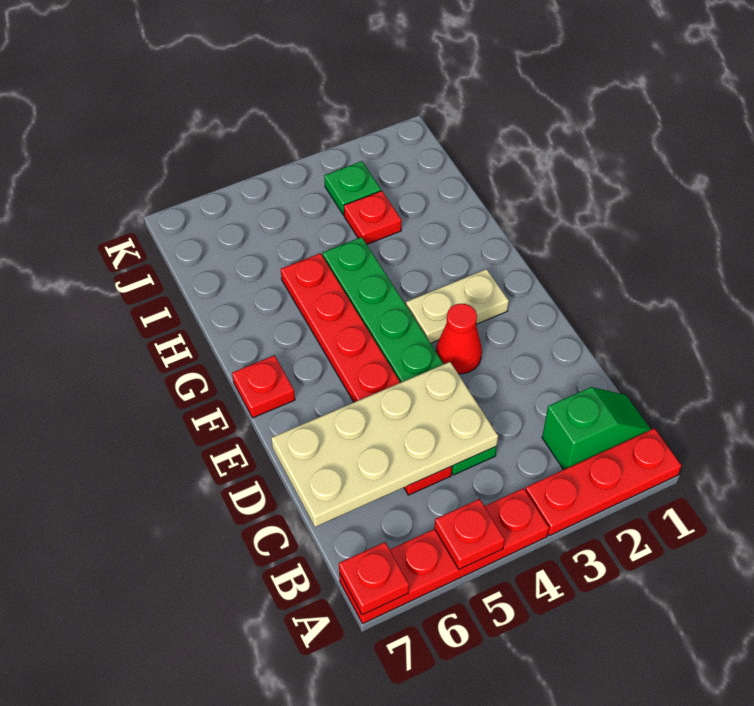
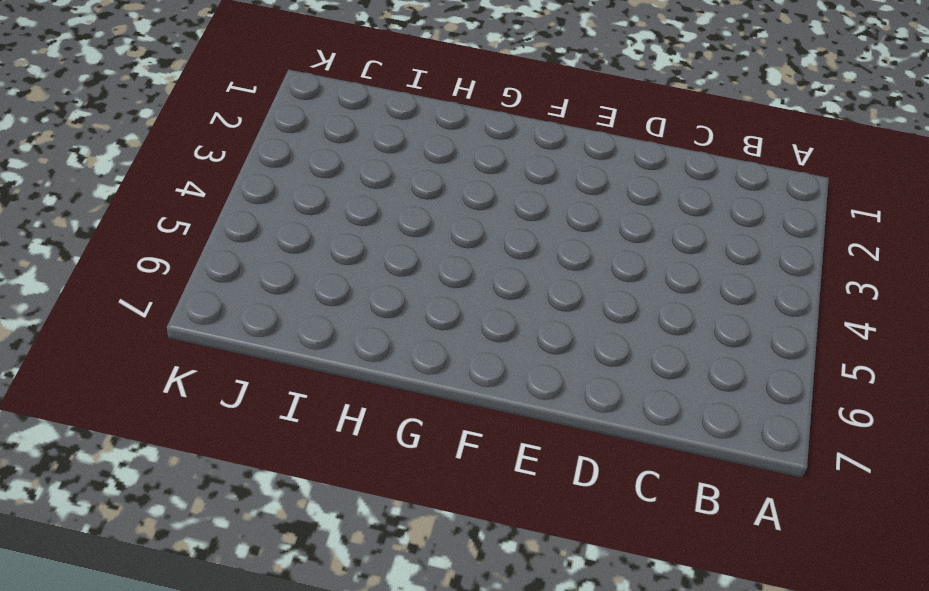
none -> red 1x3 plate [525,428,682,536]
none -> red 1x4 plate [339,488,549,624]
none -> green 1x2 slope [542,387,651,470]

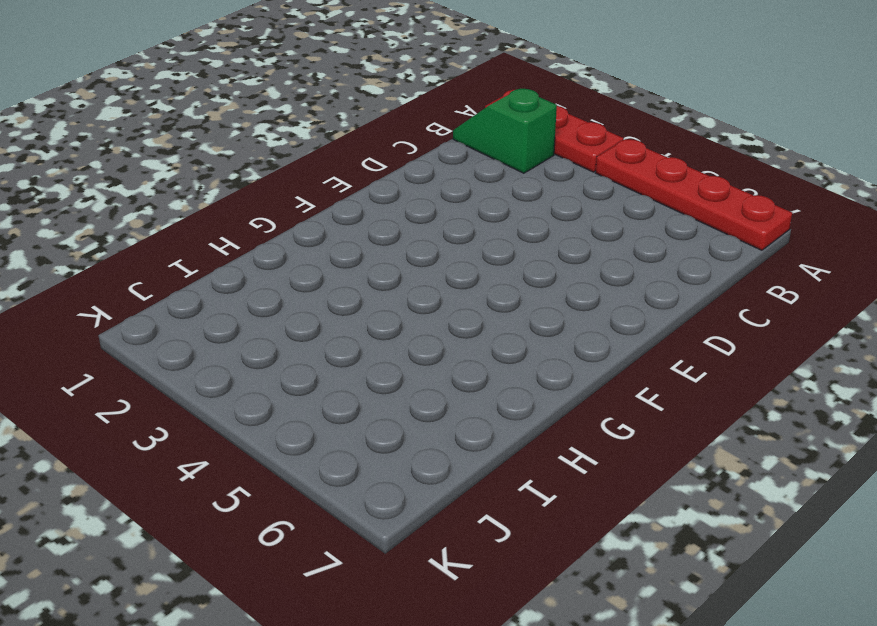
none -> green 1x6 plate [323,237,497,475]
none -> red 1x6 plate [281,253,452,495]
none -> red 1x1 cone [436,304,482,374]

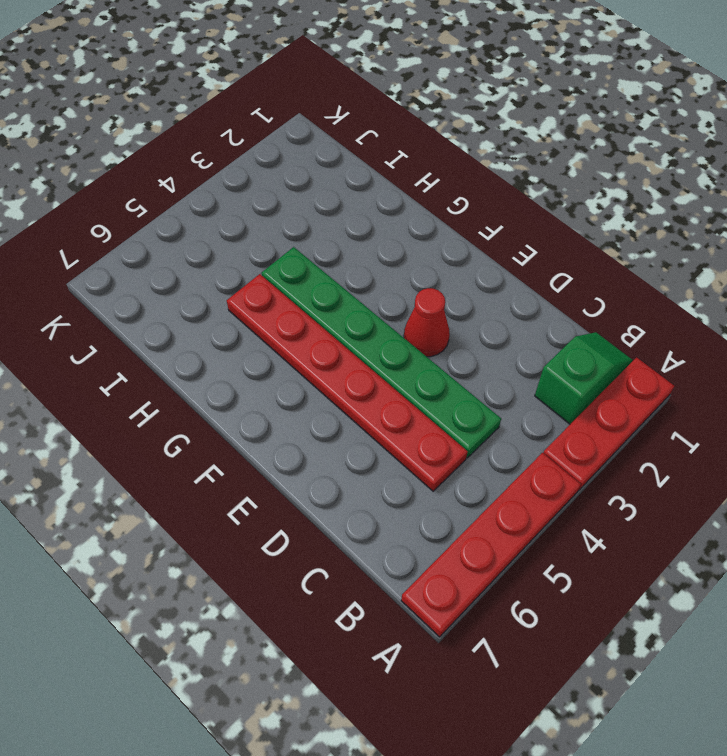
none -> tan 1x2 plate [406,269,509,343]
none -> red 1x1 plate [232,355,295,418]
none -> red 1x1 plate [344,191,402,244]

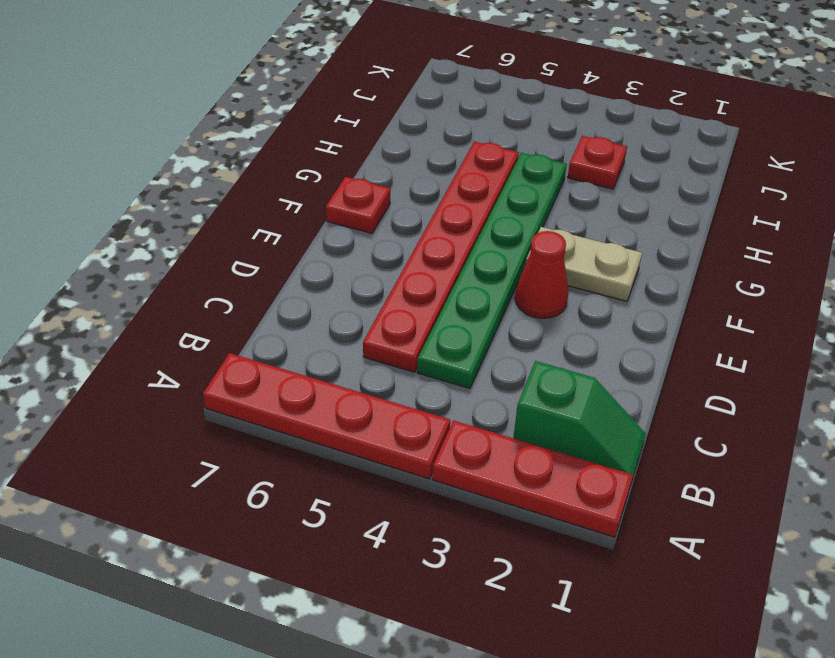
none -> green 1x1 plate [324,161,381,215]
none -> red 1x1 plate [435,499,505,569]
none -> red 1x1 plate [339,542,409,615]

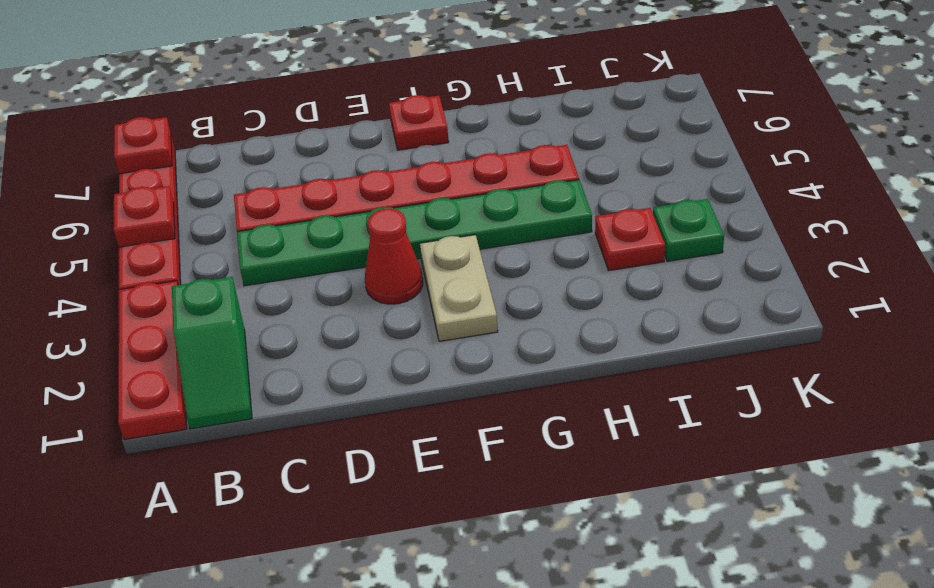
none -> tan 2x4 plate [271,362,498,527]

